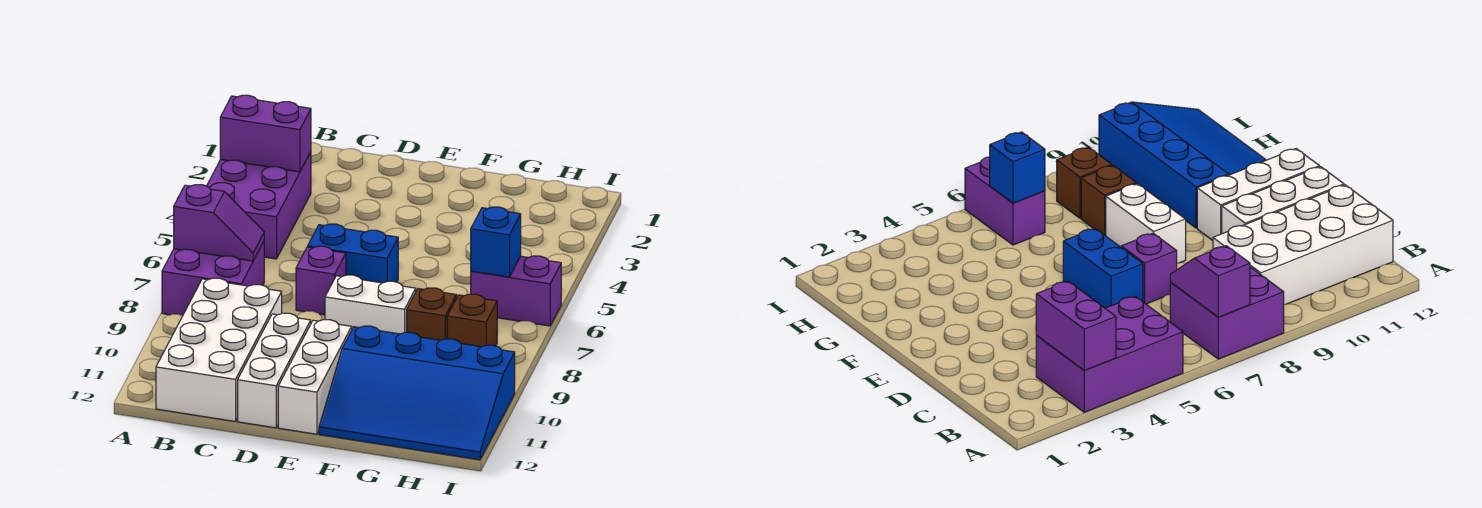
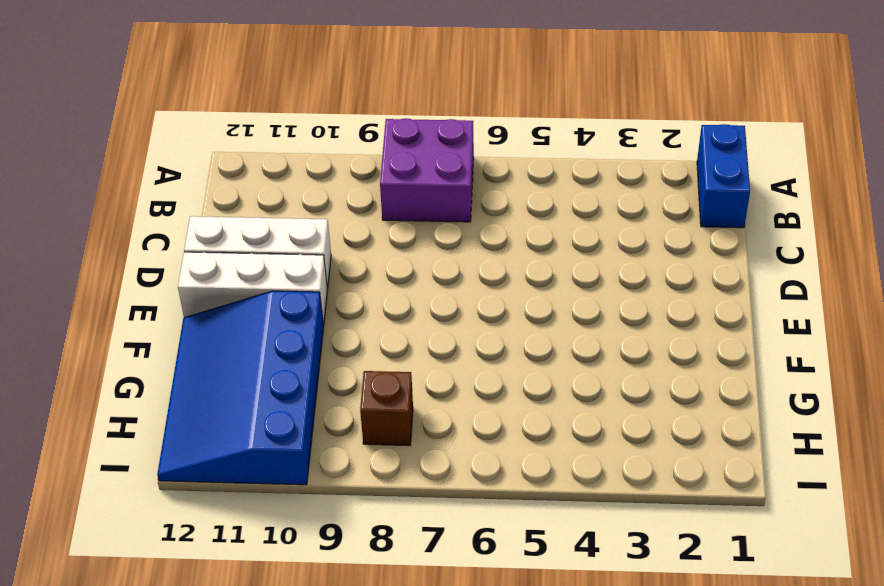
blue 1x2 brick [697,124,750,228] -> blue 1x2 brick moved to [308,224,398,283]
none -> purple 2x3 brick [207,152,311,259]
none -> white 2x4 brick [156,278,282,421]
none -> purple 1x1 brick [296,246,346,315]

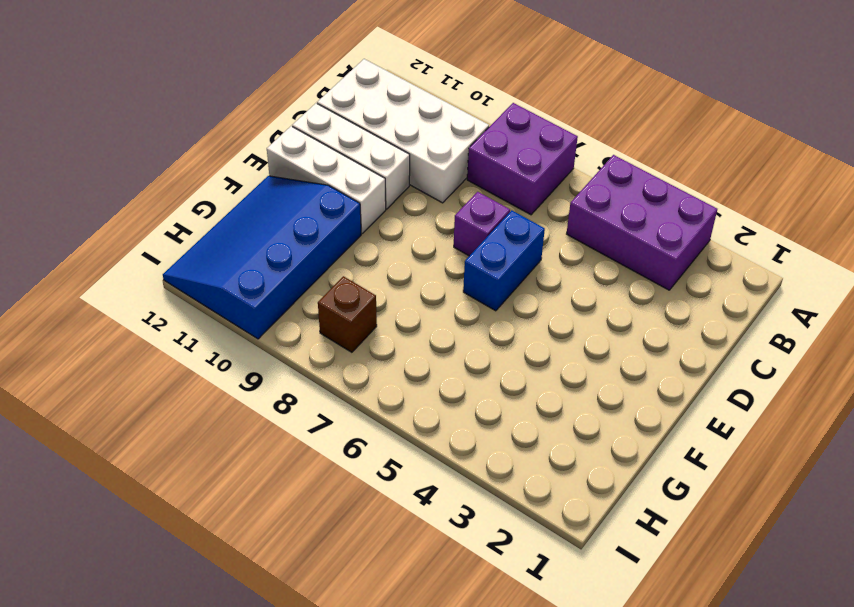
none -> white 1x2 brick [325,275,416,334]
none -> brown 1x1 brick [407,288,457,340]
none -> purple 1x2 brick [471,256,561,326]

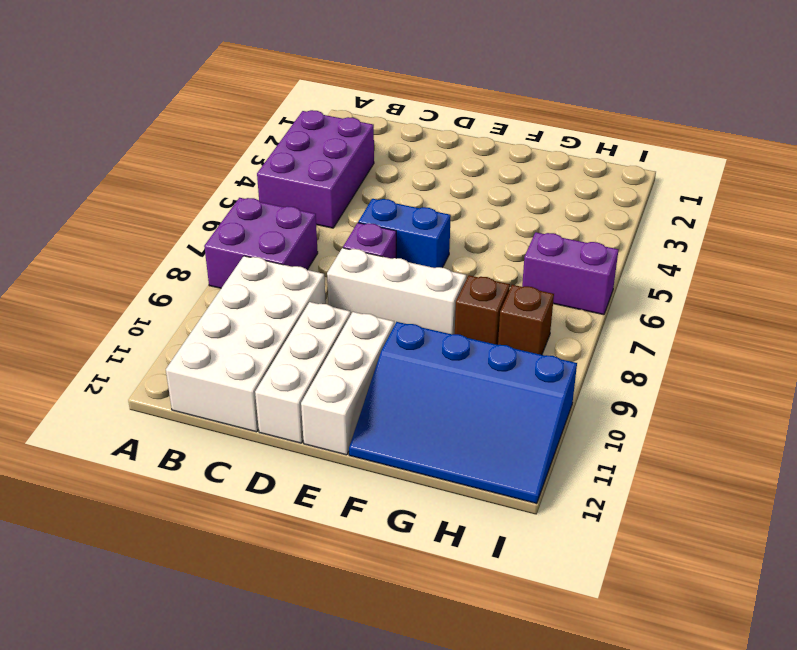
white 1x3 brick [327,248,466,334] -> white 1x2 brick [325,275,416,334]
none -> purple 1x2 brick [220,95,311,172]
none -> purple 1x2 slope [174,185,264,261]
none -> blue 1x1 brick [471,207,521,277]

